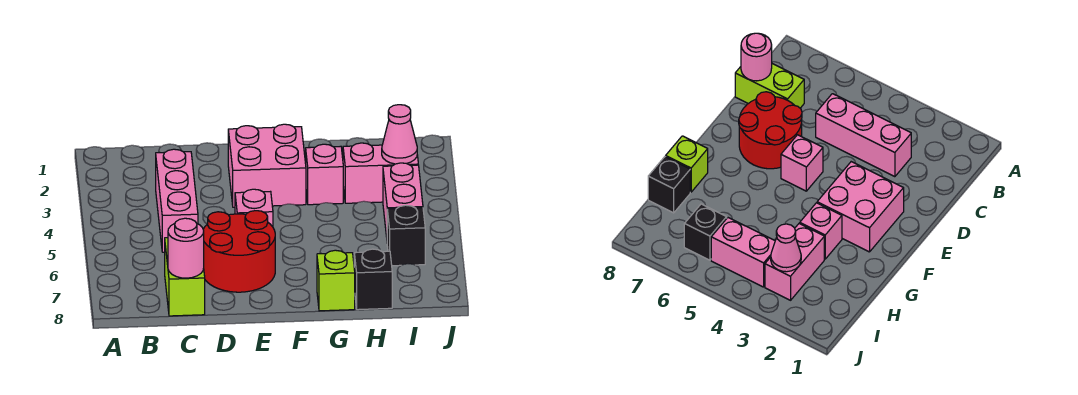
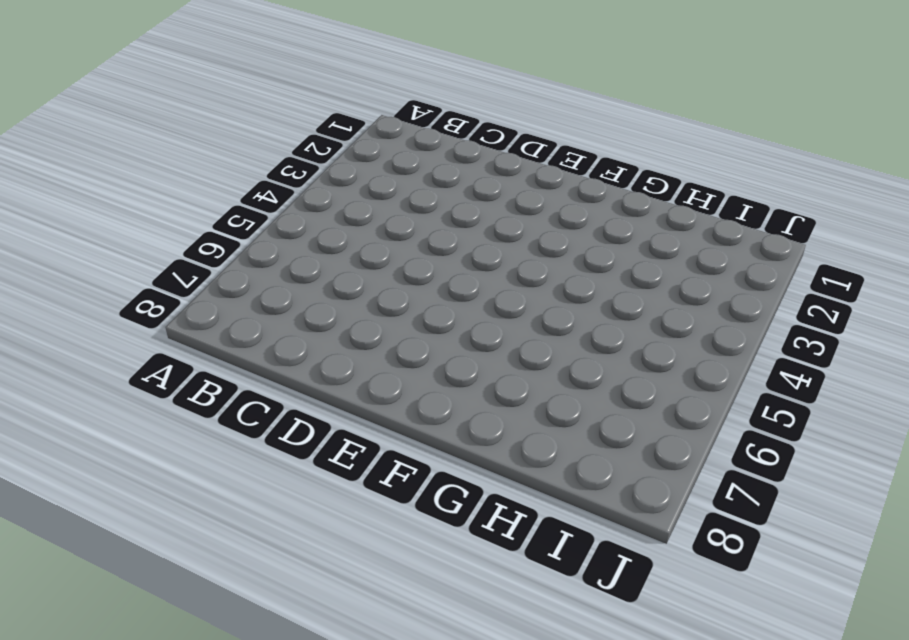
none -> pink 1x3 brick [156,149,198,252]
none -> lime 1x2 brick [165,238,205,316]
none -> red 2x2 round brick [203,211,275,292]

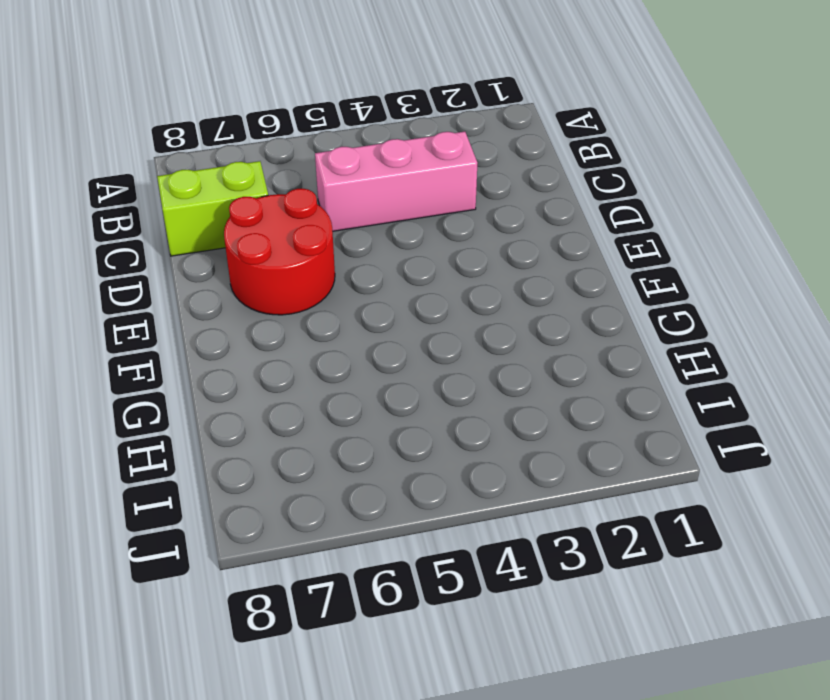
none -> pink 2x2 brick [228,124,306,207]
none -> pink 1x1 brick [235,189,273,227]
none -> pink 1x1 brick [306,144,343,205]

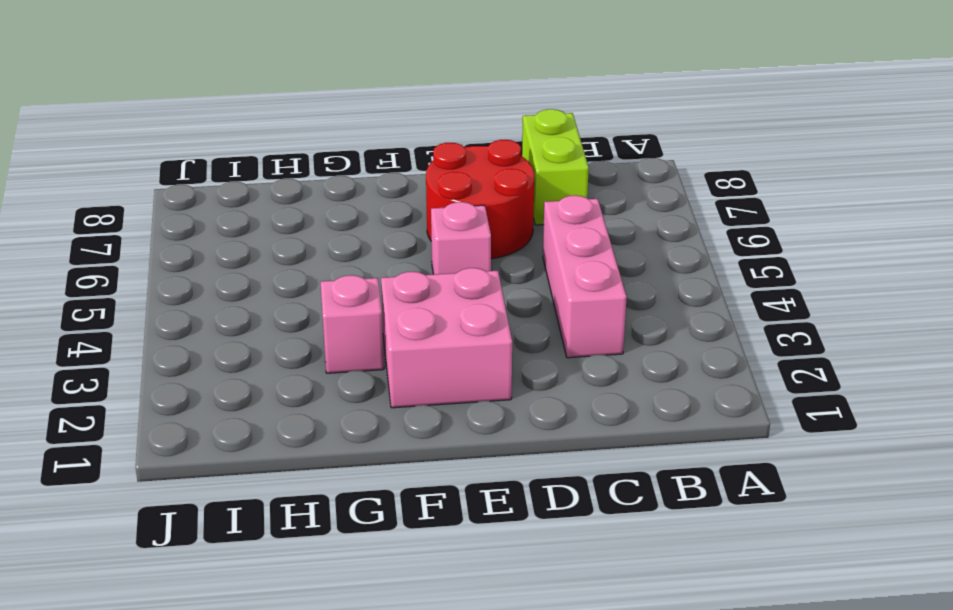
none -> lime 1x1 brick [317,250,355,311]
none -> pink 1x2 brick [343,143,418,203]
none -> black 1x1 brick [354,249,392,310]

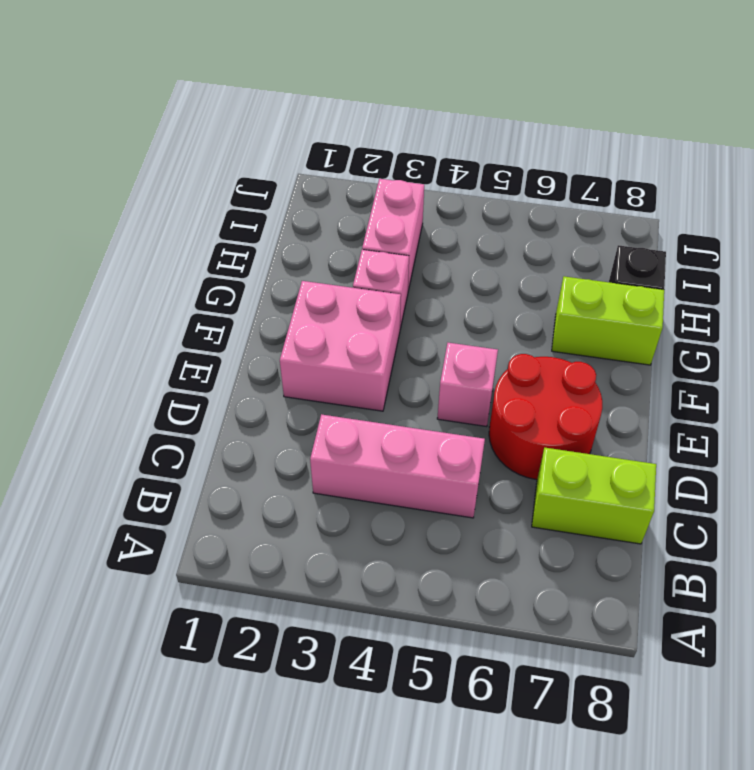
lime 1x2 brick [552,276,664,365] -> lime 1x1 brick [317,250,355,311]
none -> pink 1x2 brick [383,163,423,237]
none -> black 1x1 brick [387,205,425,266]
none -> pink 1x1 round brick [168,218,204,278]

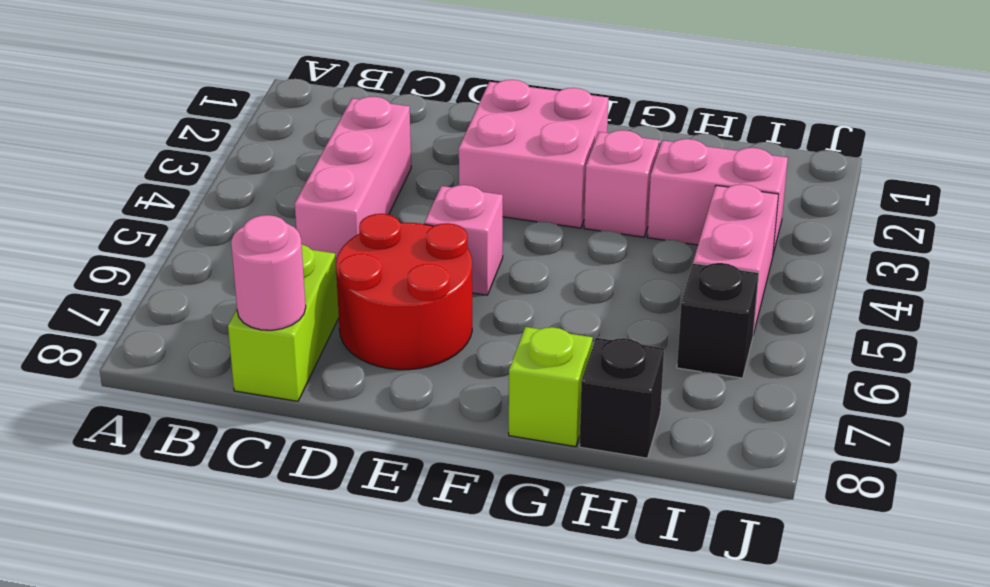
none -> pink 1x1 cone [382,105,417,164]

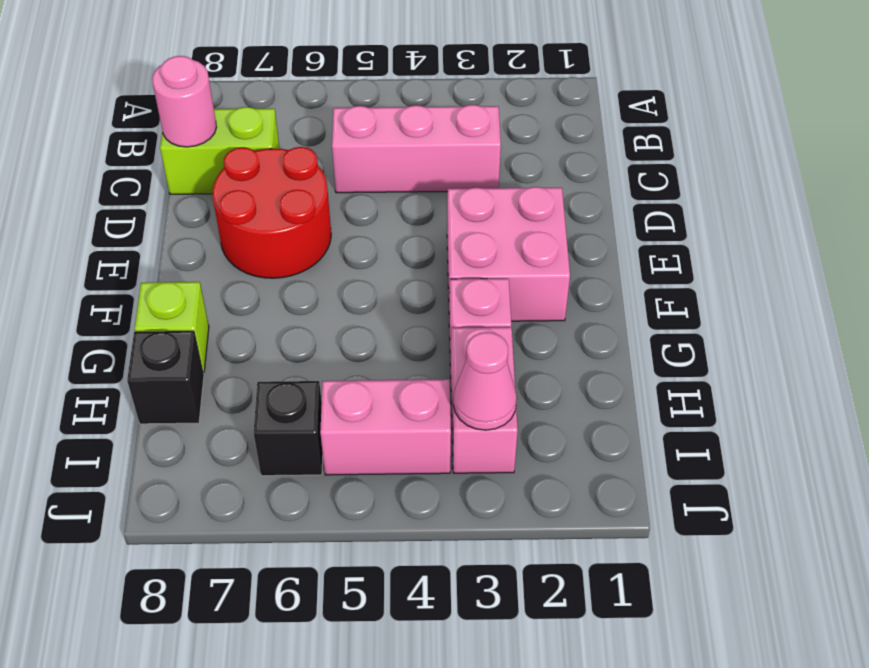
none -> pink 1x1 brick [235,189,273,227]

